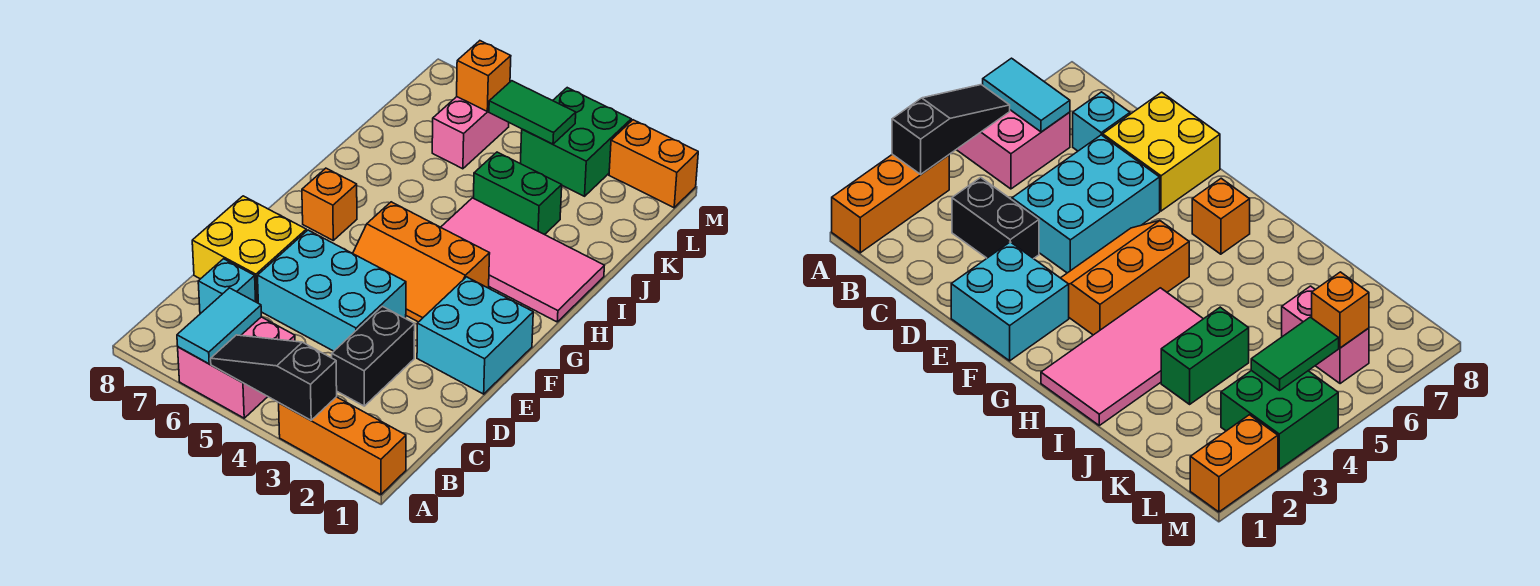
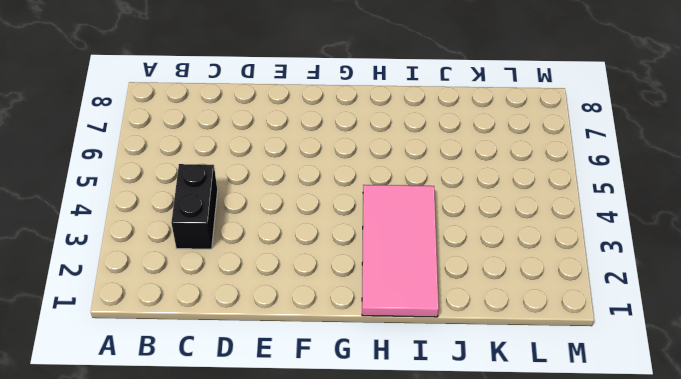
black 1x2 brick [171,164,218,249] -> black 1x2 brick turned to [332,306,415,406]
none -> orange 1x3 brick [279,397,406,495]
none -> pink 2x2 brick [178,317,295,418]
none -> cyan 1x1 brick [198,259,256,314]

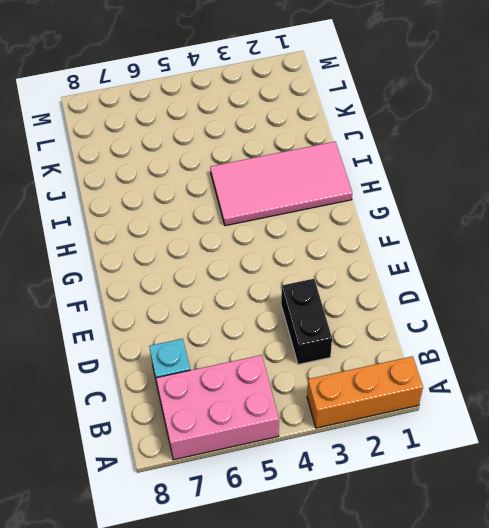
pink 2x3 brick [156,355,279,460] -> pink 2x2 brick [178,317,295,418]
none -> cyan 2x3 brick [258,230,406,351]
none -> yellow 2x2 brick [192,196,306,303]
none -> cyan 2x2 brick [417,277,533,394]

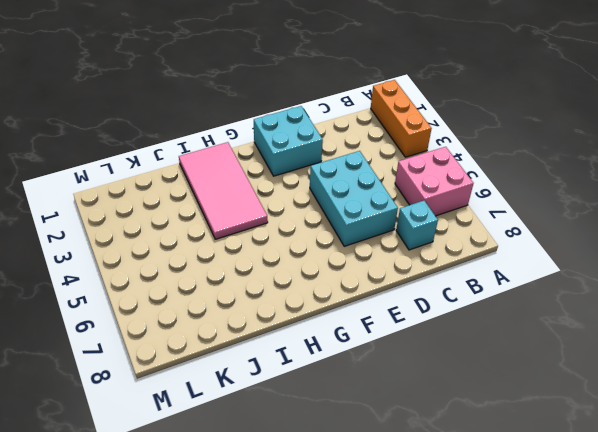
none -> black 1x2 brick [332,306,415,406]
none -> yellow 2x2 brick [192,196,306,303]
none -> orange 2x3 slope [353,202,490,322]

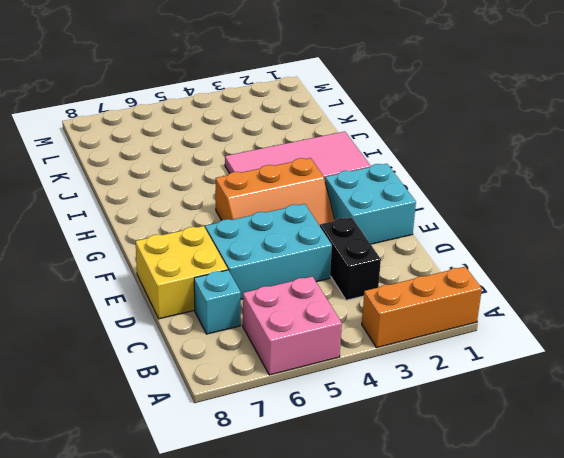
none -> orange 1x1 brick [302,168,357,240]
none -> green 1x2 brick [474,152,562,235]
none -> pink 1x2 brick [432,97,509,169]

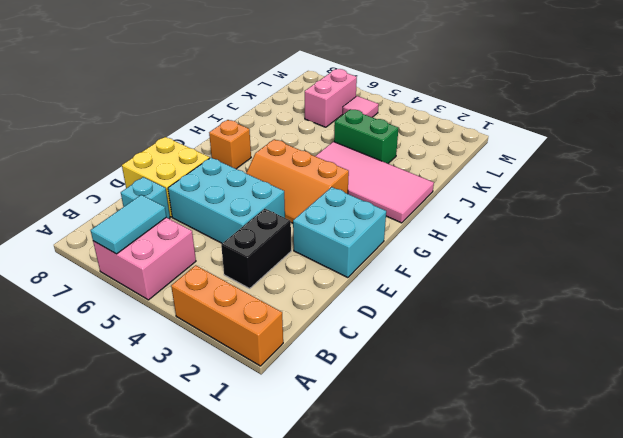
pink 1x1 tile [343,96,379,117] -> none
none -> green 2x2 brick [520,88,631,196]
none -> orange 1x2 brick [609,120,698,208]
none -> black 1x3 slope [211,335,337,420]

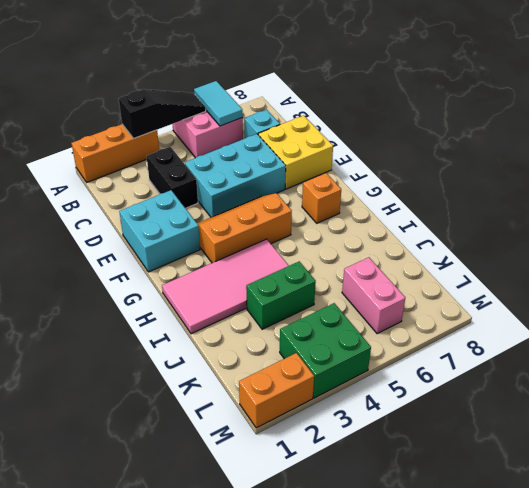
none -> green 1x2 tile [489,81,576,144]
none -> orange 1x1 brick [457,41,511,112]

